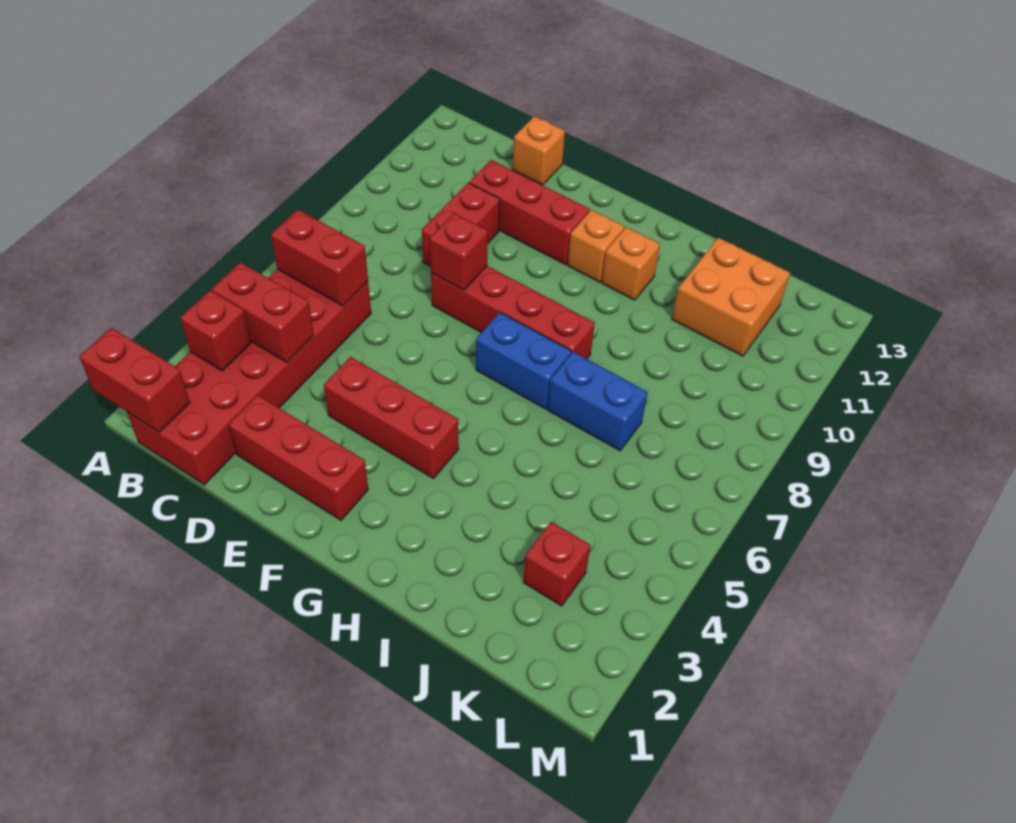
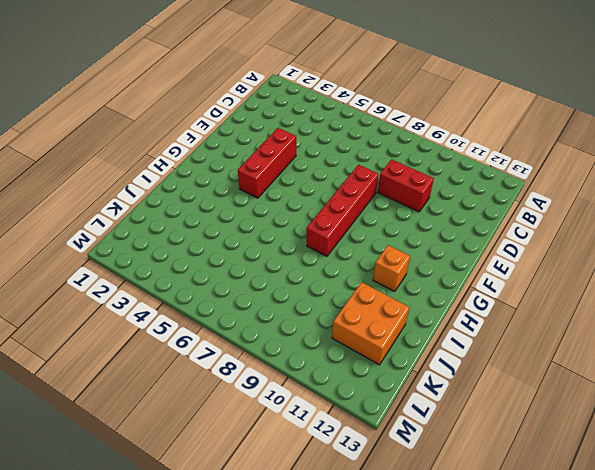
none -> red 2x6 brick [127,269,371,485]
none -> red 1x3 brick [228,395,368,520]
none -> red 1x3 brick [469,160,590,265]

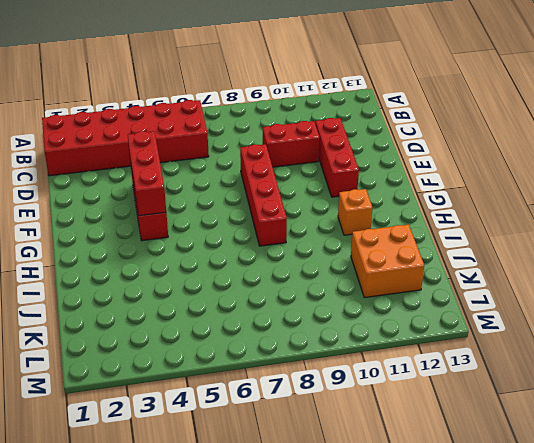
red 1x3 brick [128,131,166,216] -> red 1x3 brick moved to [228,395,368,520]
none -> orange 1x1 brick [513,116,565,185]
none -> blue 1x2 brick [476,312,571,409]
none -> orange 1x1 brick [568,210,625,282]

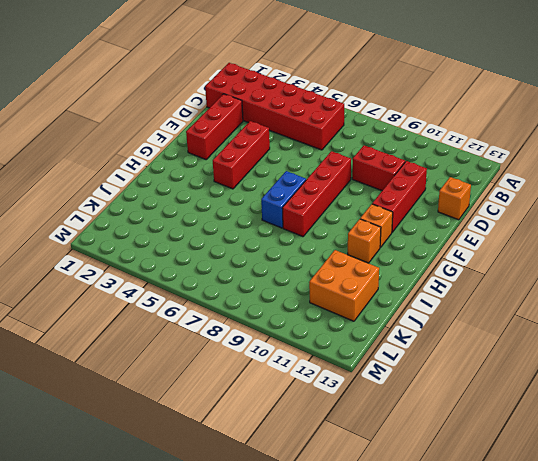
none -> blue 1x2 brick [548,352,648,451]
none -> red 1x1 brick [524,522,590,606]
none -> red 1x2 brick [79,328,190,432]

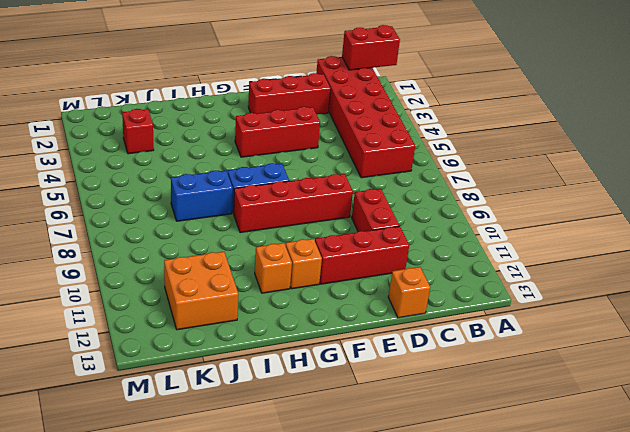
none -> red 1x1 brick [180,290,251,371]
none -> red 1x2 brick [212,262,314,362]
none -> red 1x2 brick [271,210,368,306]

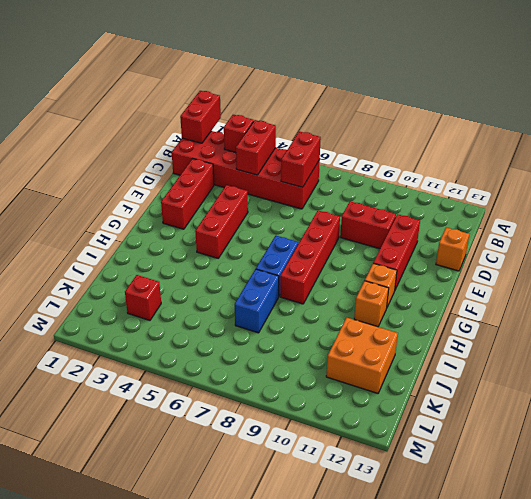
none -> red 1x1 brick [430,213,488,290]

